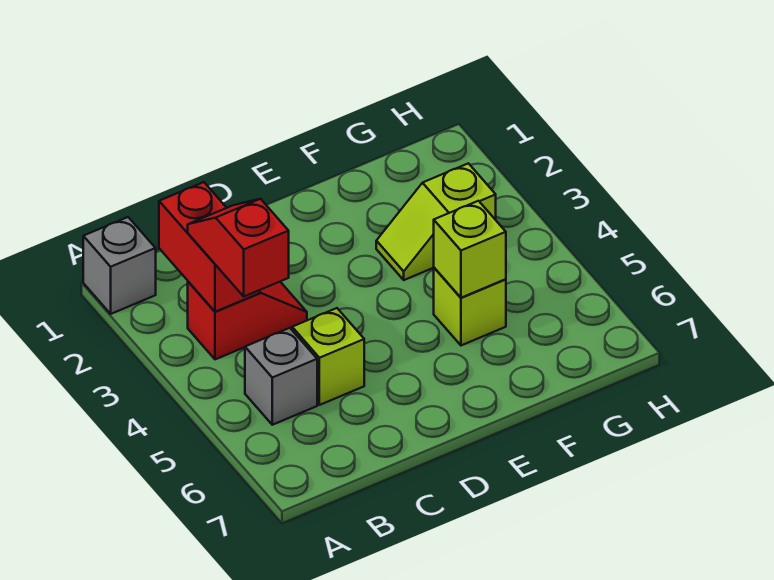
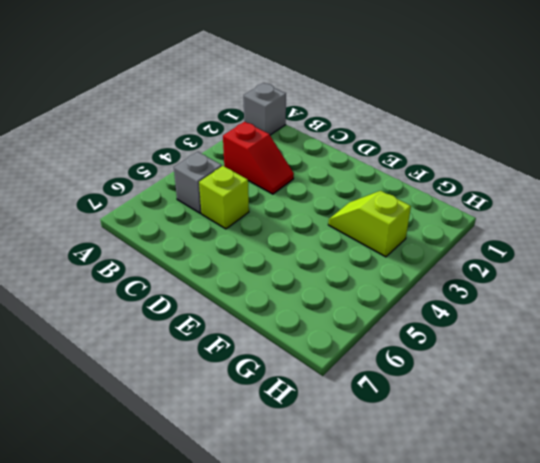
none -> lime 1x1 brick [434,268,506,345]
none -> red 1x2 brick [159,182,260,312]

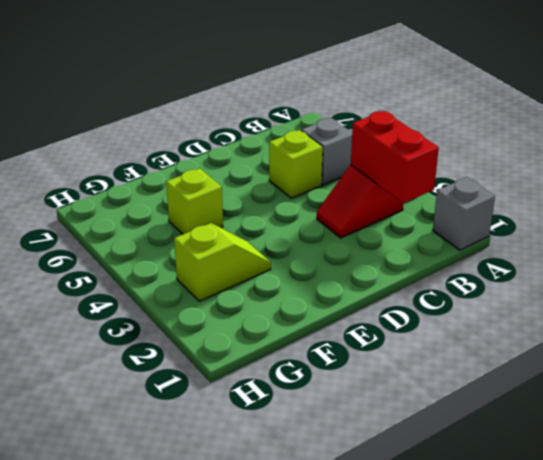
none -> lime 1x1 brick [434,201,506,298]
none -> red 1x2 slope [188,199,289,296]

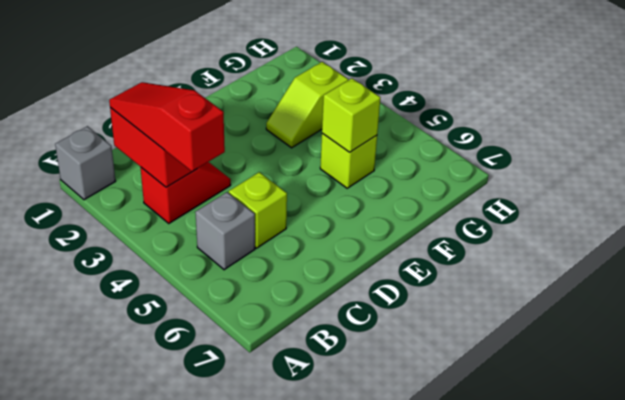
red 1x3 slope [109,82,225,171] -> red 1x2 slope [188,199,289,296]

